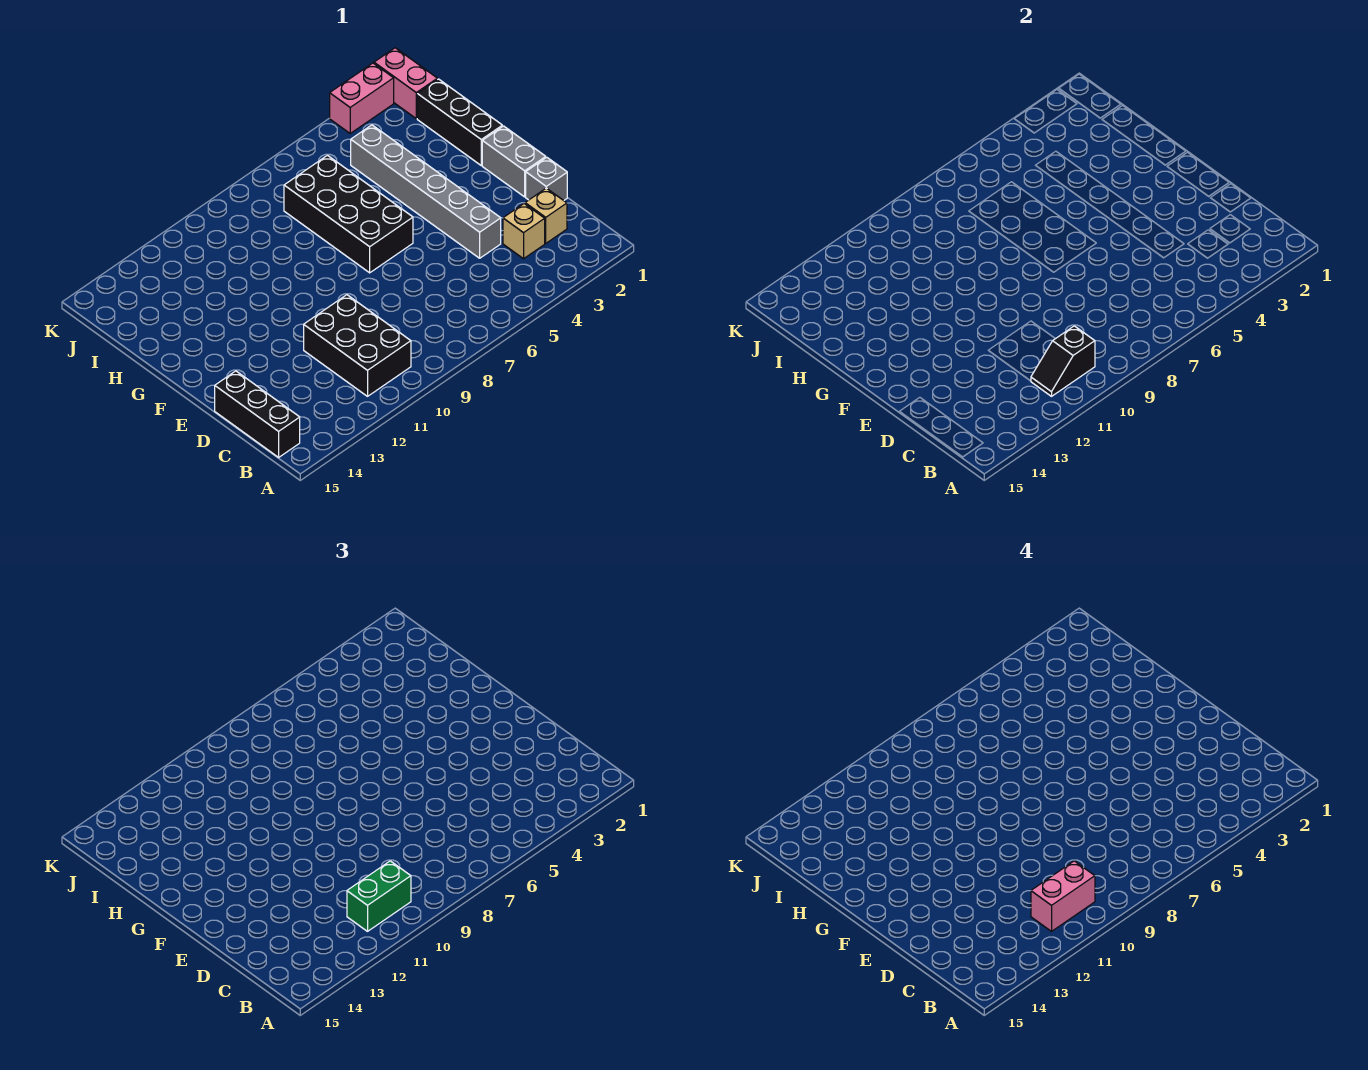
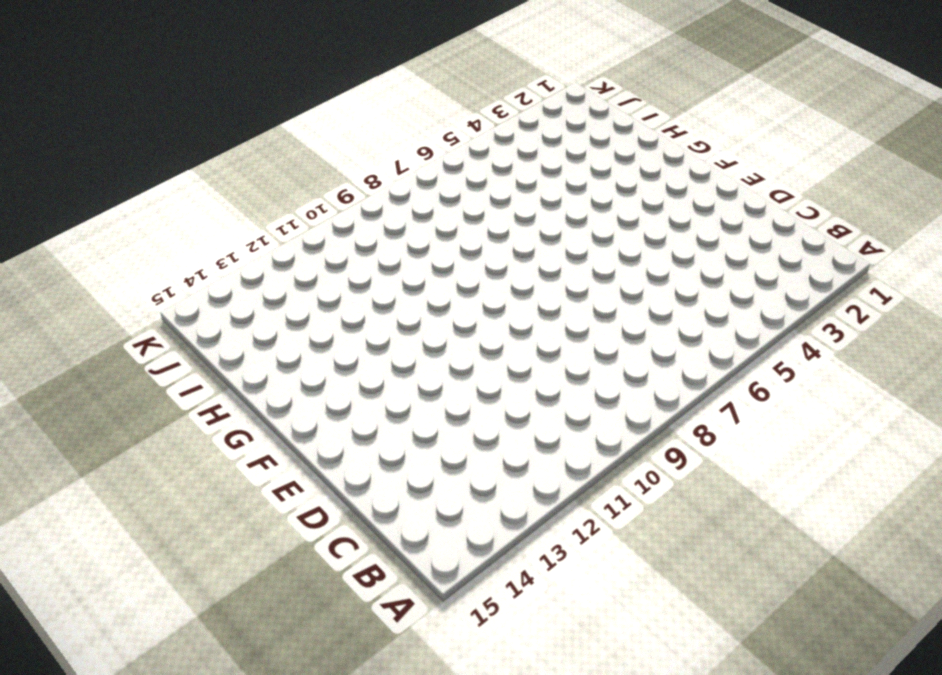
none -> black 2x3 brick [304,295,411,396]
none -> black 1x3 brick [215,371,300,457]
none -> tan 1x1 brick [525,188,567,243]

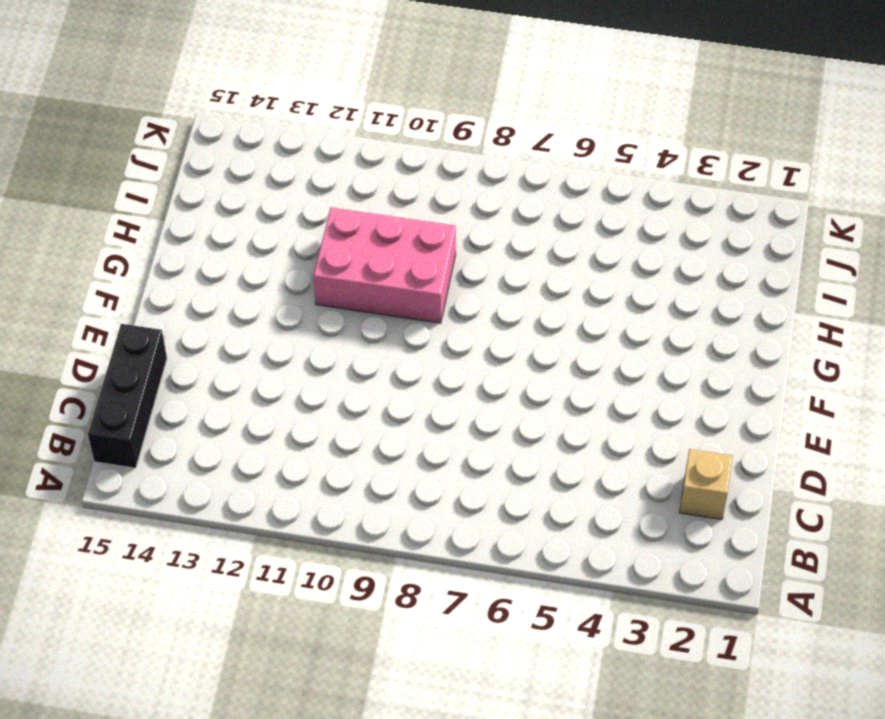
pink 2x3 brick [314,208,456,323] -> none
none -> black 2x3 brick [304,295,411,396]
none -> tan 1x1 brick [503,204,545,259]
none -> grey 1x1 brick [526,157,567,201]

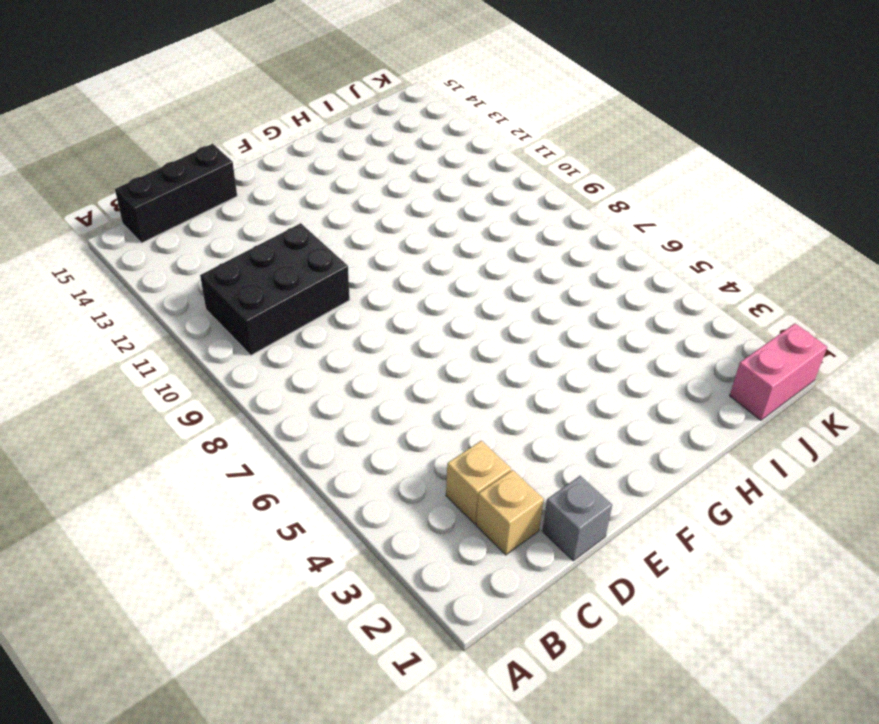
none -> grey 1x6 brick [351,125,501,258]
none -> grey 1x2 brick [482,126,546,197]
none -> black 2x4 brick [284,155,413,273]

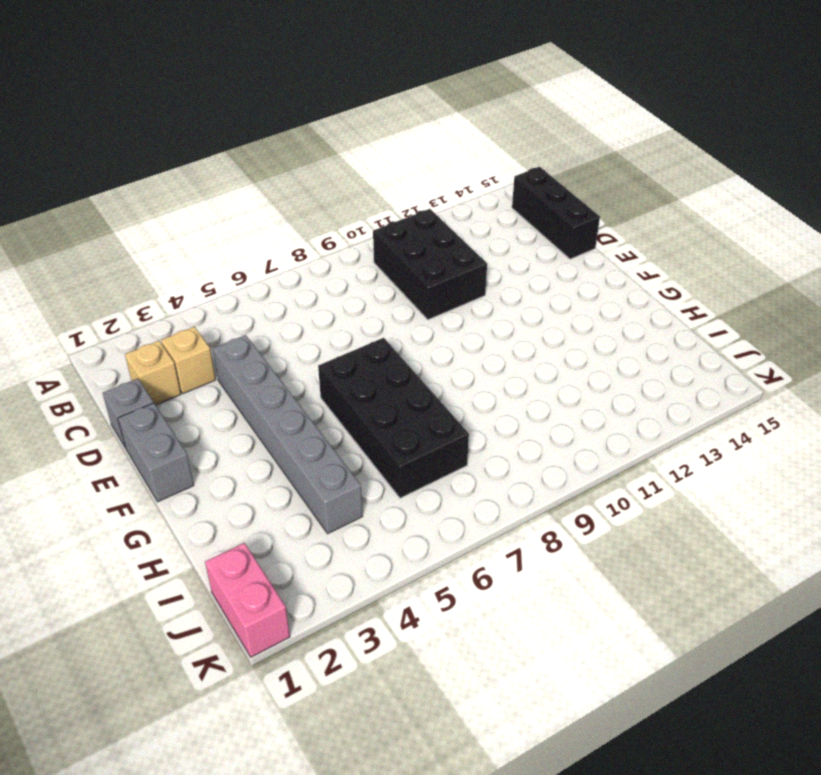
none -> black 1x3 brick [417,79,502,165]
none -> pink 1x2 brick [330,63,394,133]
none -> black 1x2 slope [1031,326,1095,396]

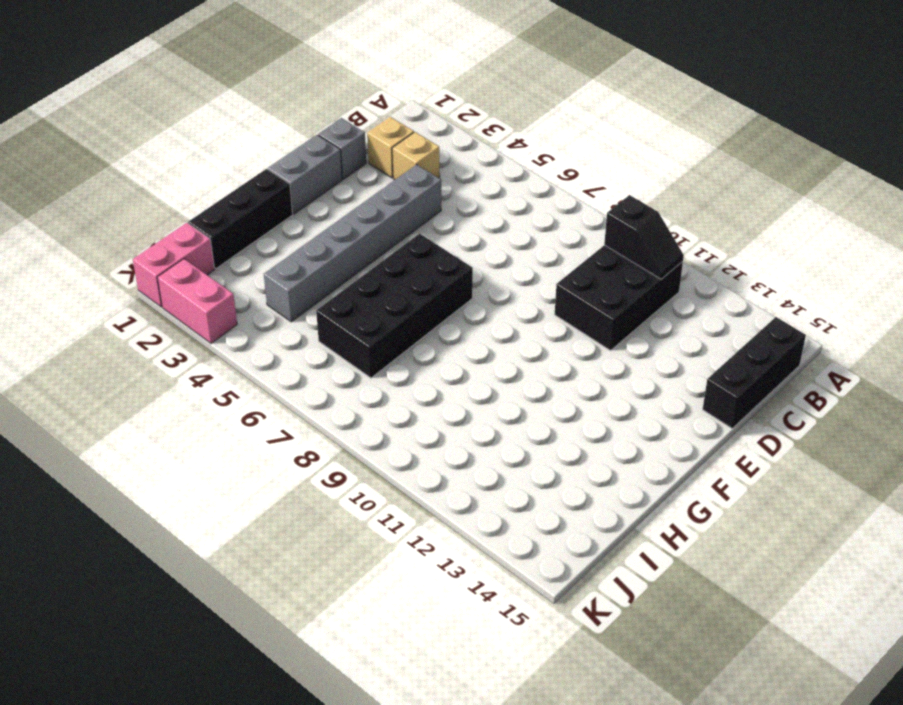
none -> green 1x2 brick [347,861,411,931]
none -> pink 1x2 brick [1031,861,1095,931]

